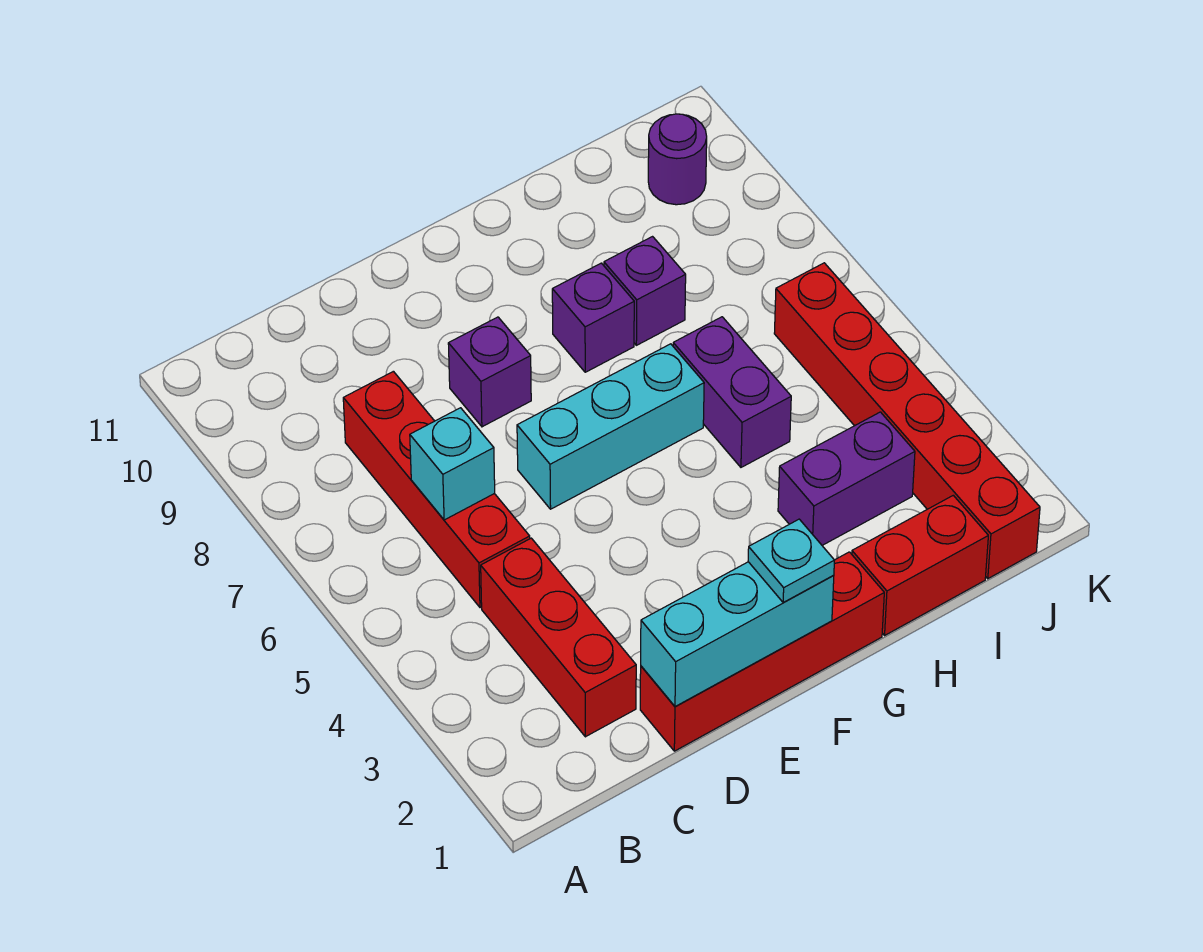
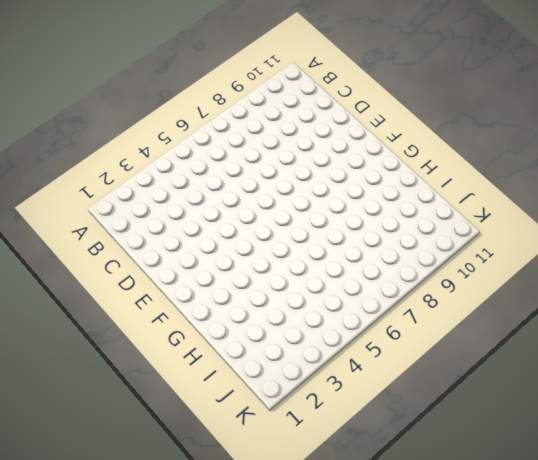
none -> red 1x3 brick [481,538,636,737]
none -> red 1x4 brick [343,371,530,608]
none -> red 1x4 brick [640,552,884,751]

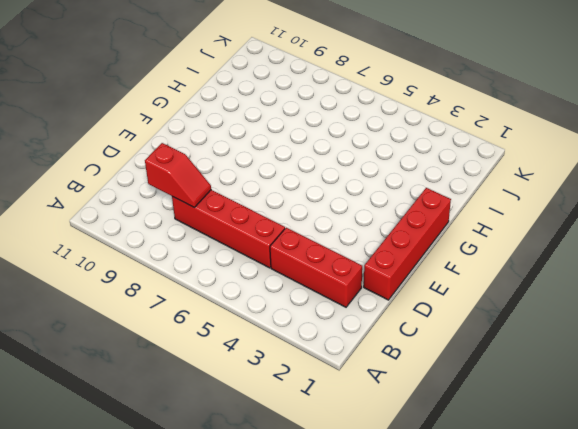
red 1x2 slope [145,143,211,208] -> none
none -> cyan 1x3 brick [517,344,704,509]
none -> purple 1x1 brick [448,317,531,427]
none -> purple 1x1 brick [552,263,634,372]

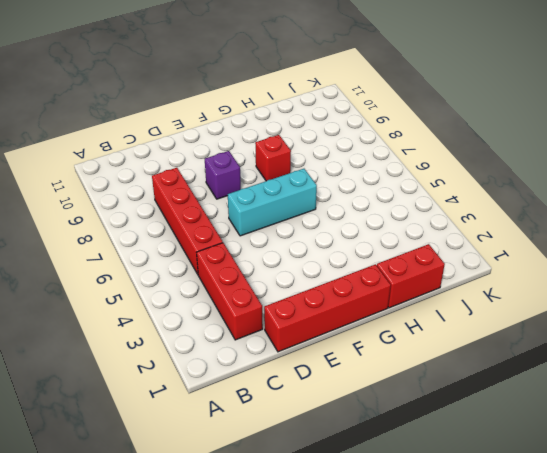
red 1x1 brick [255,135,291,181] -> purple 1x1 brick [552,263,634,372]
none -> purple 1x2 brick [778,412,915,545]
none -> purple 1x2 brick [673,317,791,467]
none -> purple 1x1 brick [604,237,686,345]

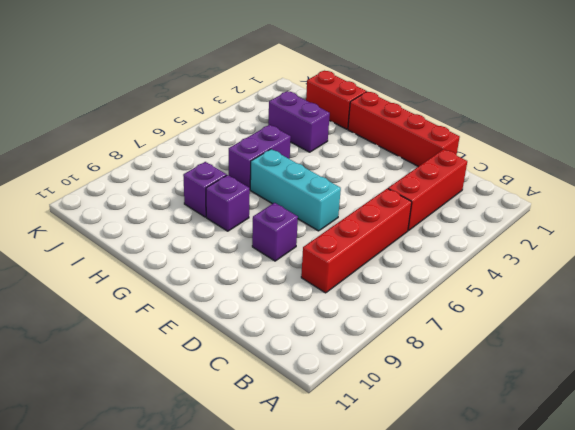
none -> red 1x6 brick [774,263,1040,579]
none -> purple 1x1 round brick [648,114,707,205]
none -> cyan 1x1 brick [410,408,495,520]

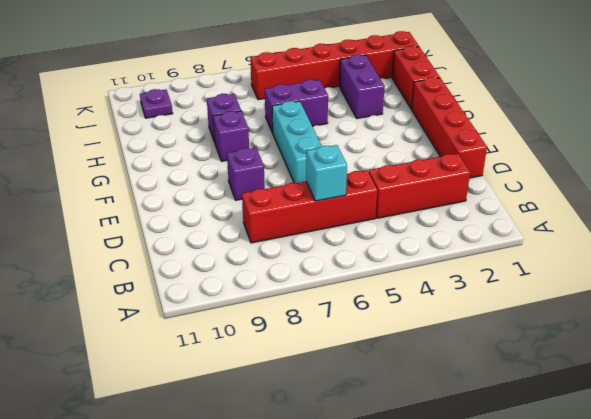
purple 1x1 plate [140,89,173,118] -> purple 1x1 round brick [648,114,707,205]
none -> cyan 1x3 brick [641,562,834,707]
none -> cyan 1x1 plate [748,519,835,603]

